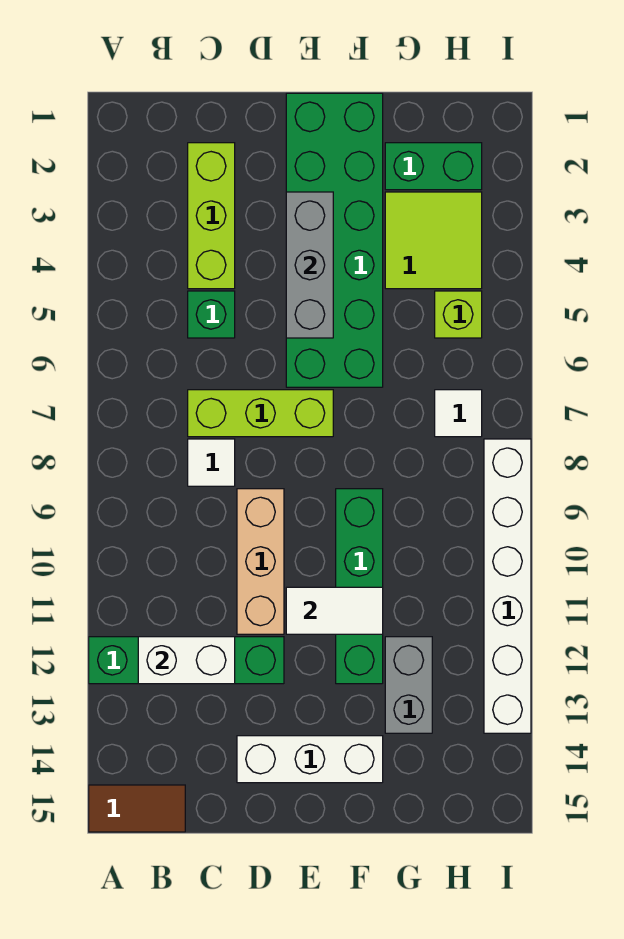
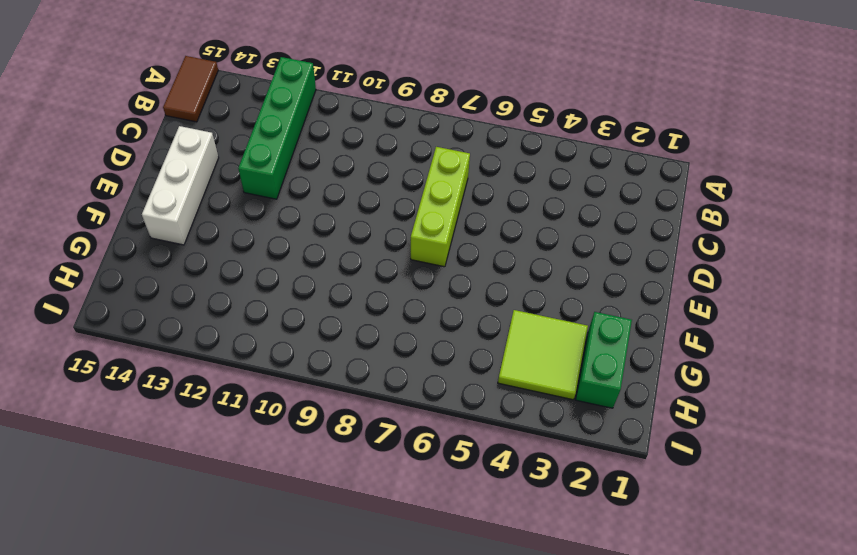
none -> lime 1x3 brick [188,143,235,289]
none -> green 1x1 brick [188,291,235,338]
none -> white 1x1 tile [188,439,235,486]

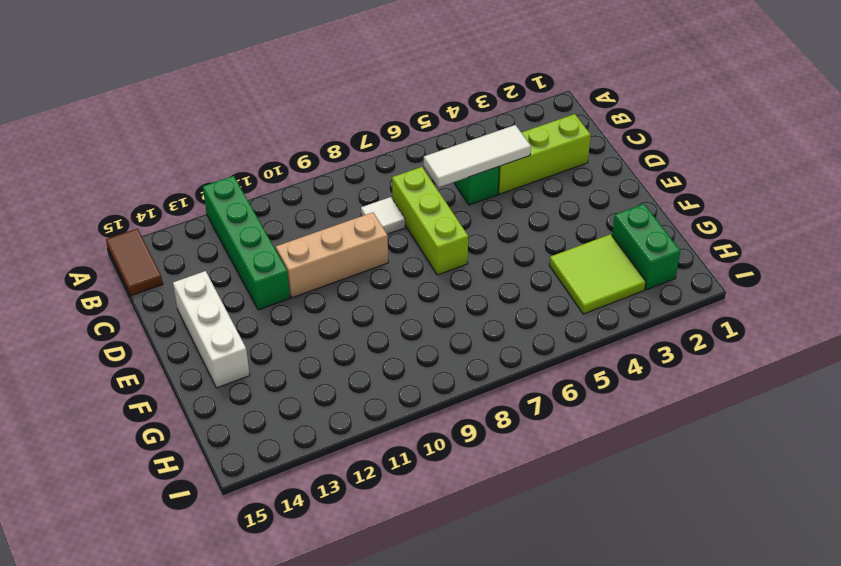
white 1x3 tile [424,125,531,187] -> none
none -> green 2x6 brick [286,93,383,387]
none -> green 1x4 brick [336,489,383,684]
none -> grey 1x2 brick [385,637,432,733]

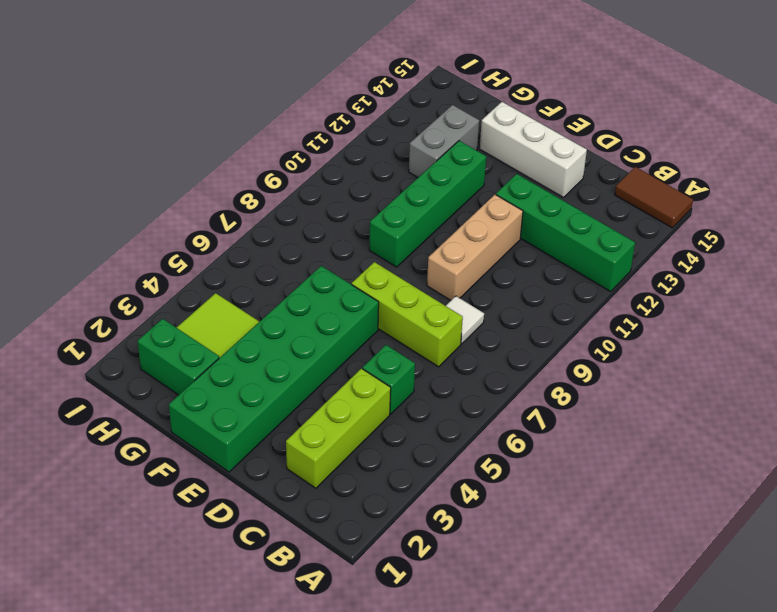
none -> lime 1x1 brick [435,291,482,338]
none -> white 1x1 tile [435,390,482,437]
none -> white 1x6 brick [484,439,531,733]

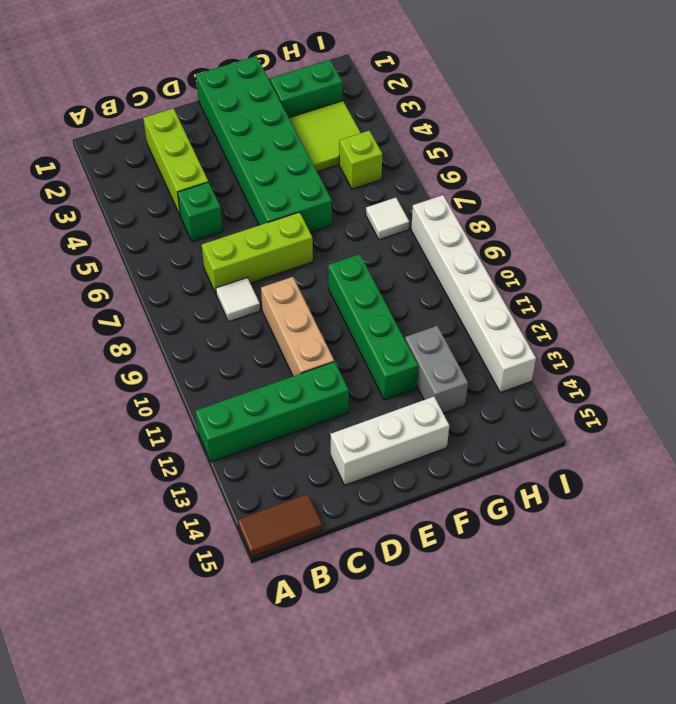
none -> white 1x2 brick [138,637,235,684]
none -> grey 1x3 brick [286,192,333,338]
none -> white 1x2 tile [286,587,383,634]

